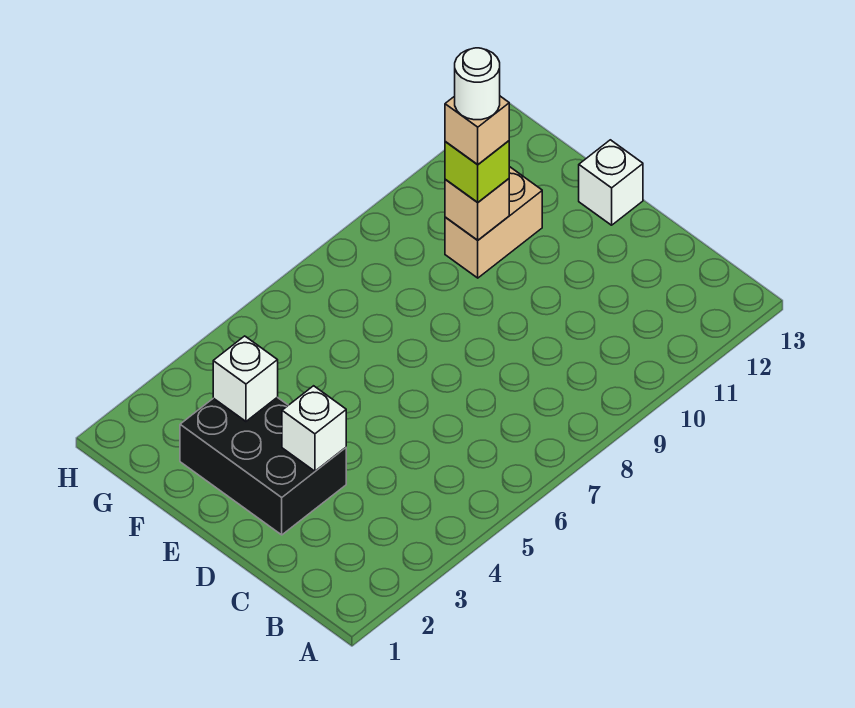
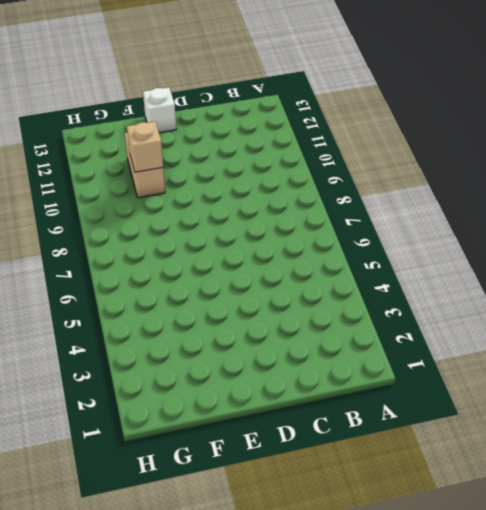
none -> black 2x3 brick [180,397,346,535]
none -> white 1x1 brick [282,386,346,471]

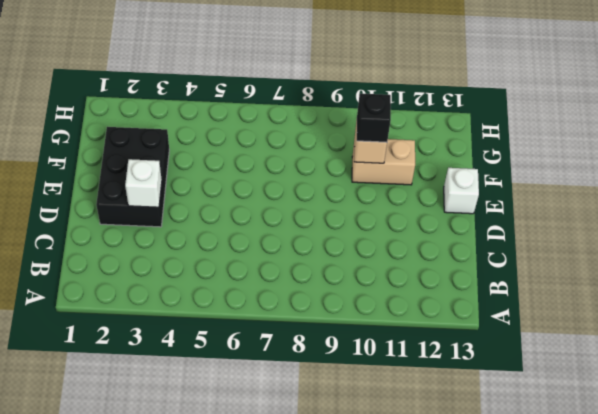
black 1x1 brick [357,94,391,142] -> lime 1x1 brick [445,141,509,202]
none -> white 1x1 brick [213,336,278,421]
none -> tan 1x1 brick [445,96,509,165]

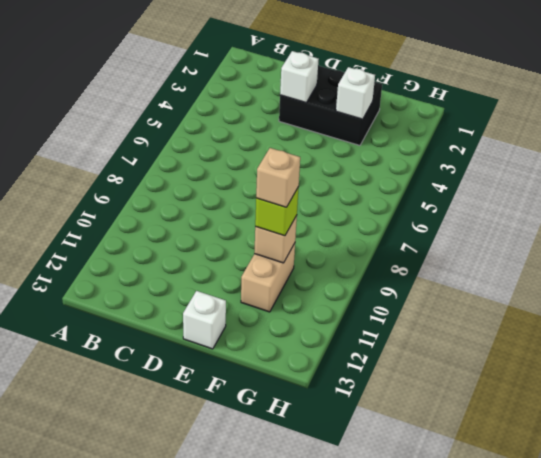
none -> white 1x1 round brick [455,48,500,120]

